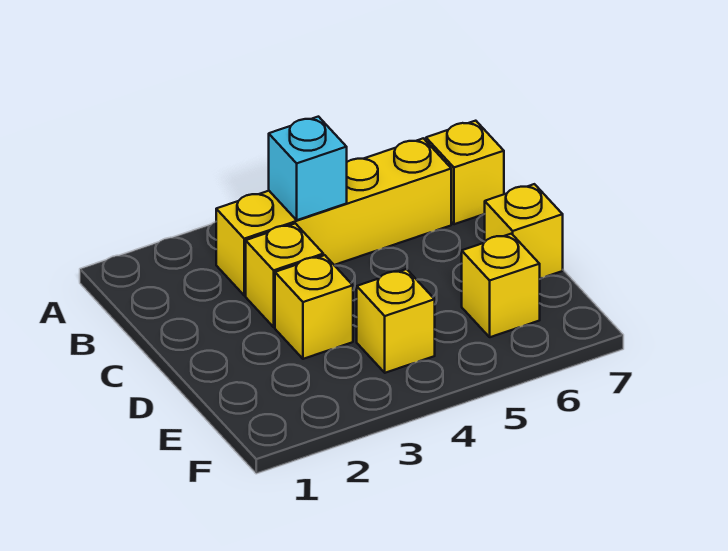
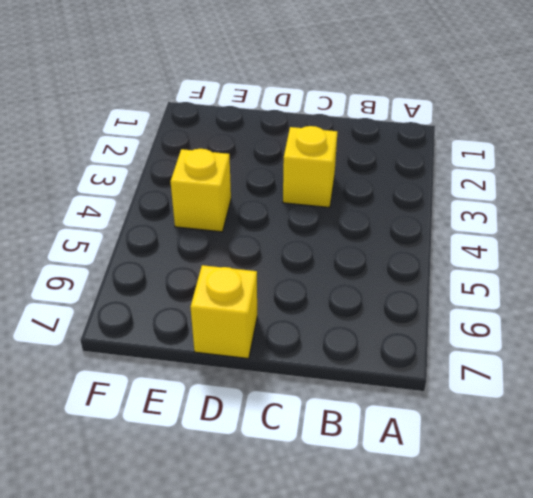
none -> yellow 1x4 brick [216,138,451,295]
none -> yellow 1x1 brick [426,121,504,224]

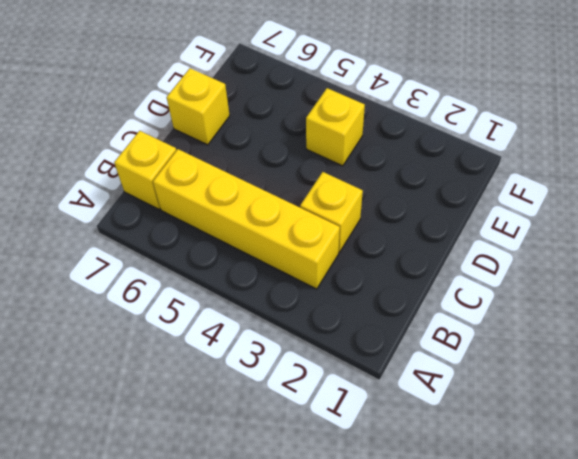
none -> yellow 1x1 brick [275,255,353,359]
none -> yellow 1x1 brick [462,234,540,337]

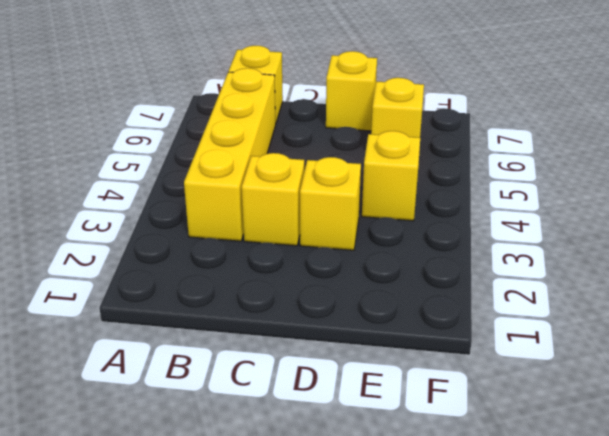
none -> cyan 1x1 brick [269,117,347,220]

